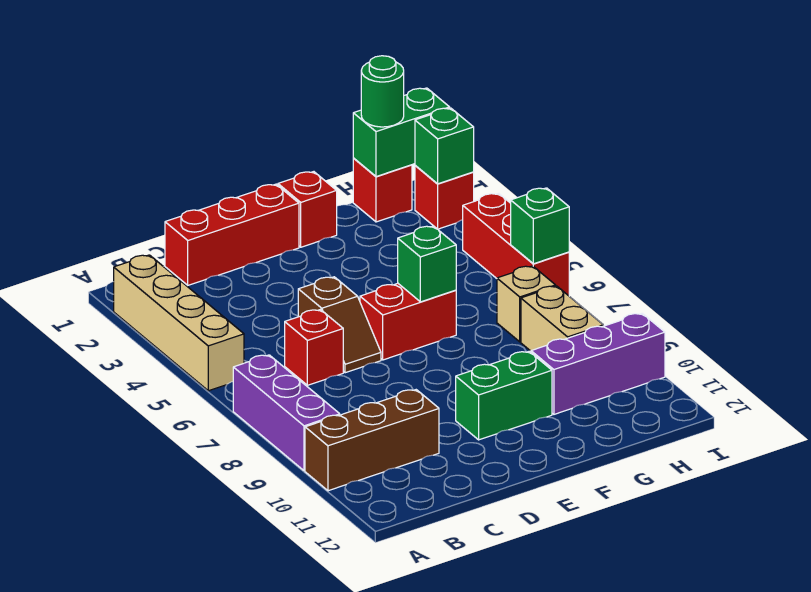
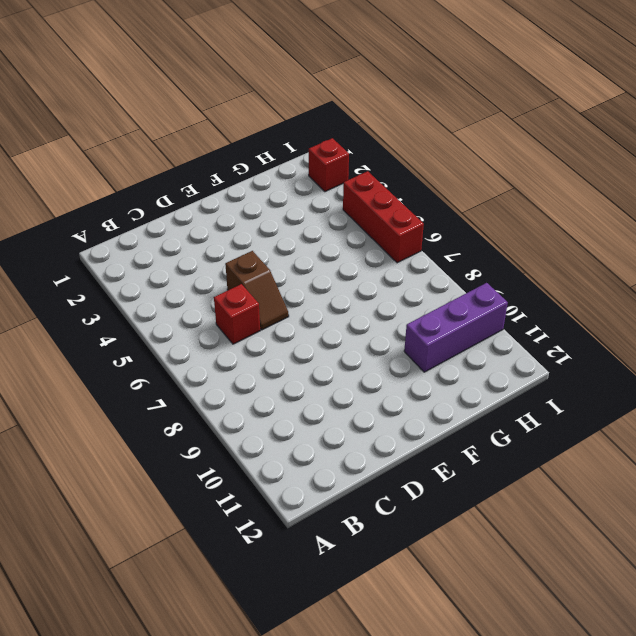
none -> tan 1x4 brick [114,255,244,391]
none -> purple 1x3 brick [233,355,340,471]
none -> brown 1x3 brick [305,390,439,491]

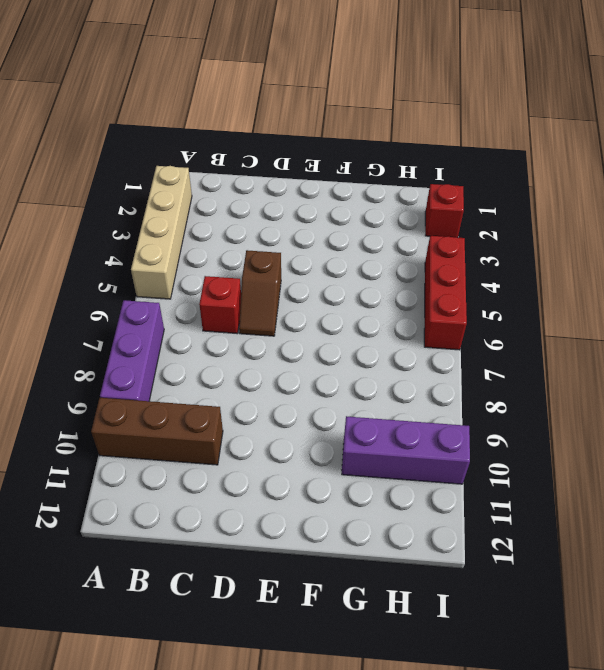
none -> red 1x3 brick [165,184,299,285]
none -> red 1x2 brick [360,283,456,360]
none -> green 1x2 brick [456,351,552,440]

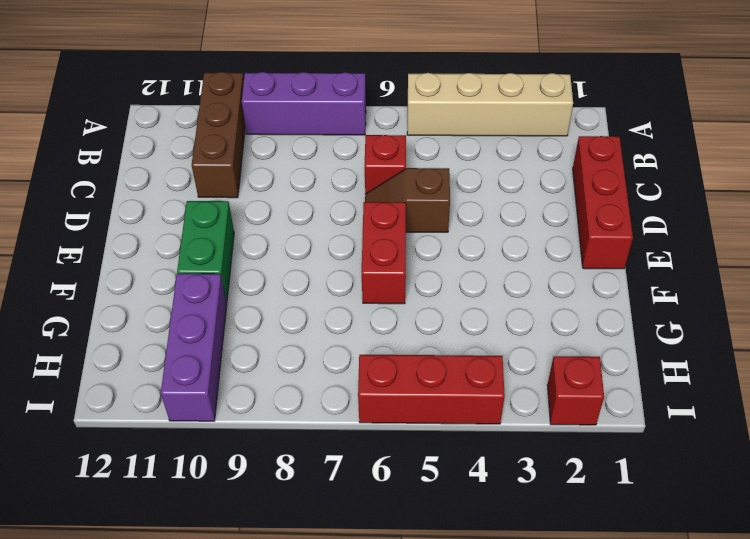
none -> red 1x1 brick [278,172,337,247]
none -> red 1x1 brick [353,158,412,222]
none -> tan 1x1 brick [497,266,556,342]

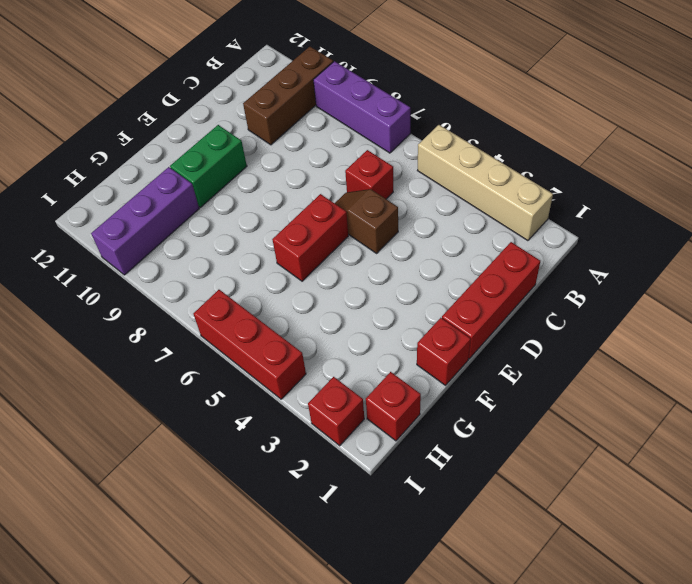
none -> tan 1x1 brick [497,266,556,342]
none -> tan 1x2 brick [521,286,603,351]
none -> green 1x1 brick [398,226,456,302]

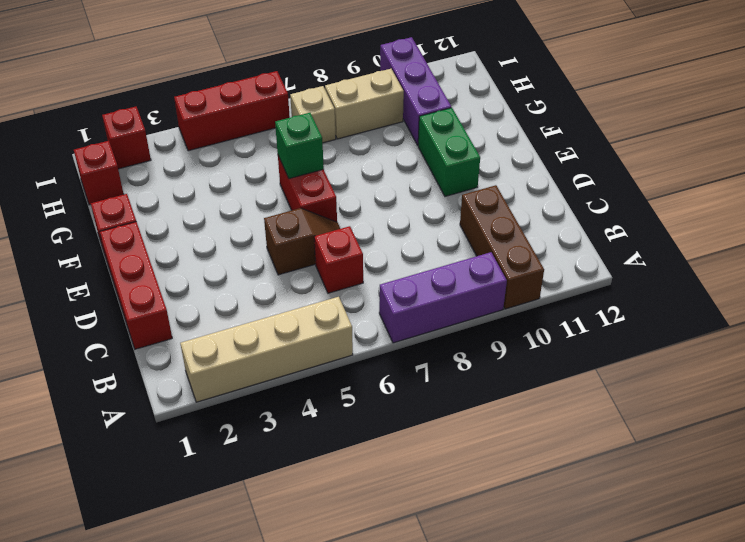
none -> green 1x2 brick [353,88,450,177]
none -> green 1x1 brick [415,108,474,184]
none -> green 1x1 brick [511,188,569,264]

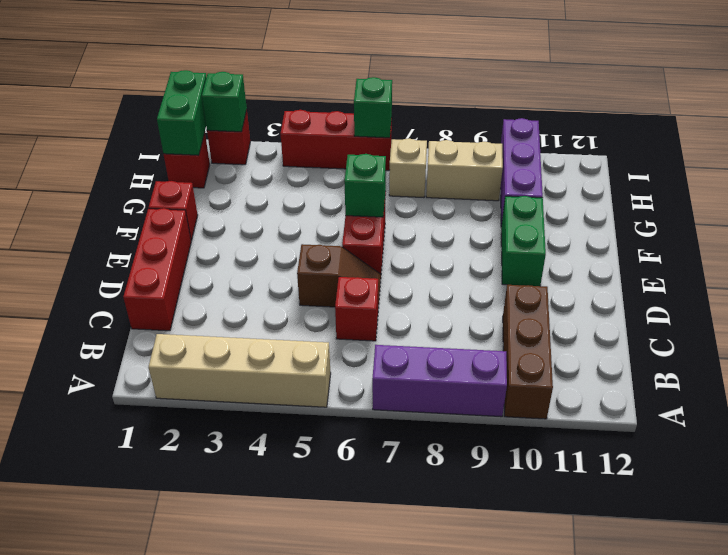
none -> green 1x1 round brick [361,56,404,127]

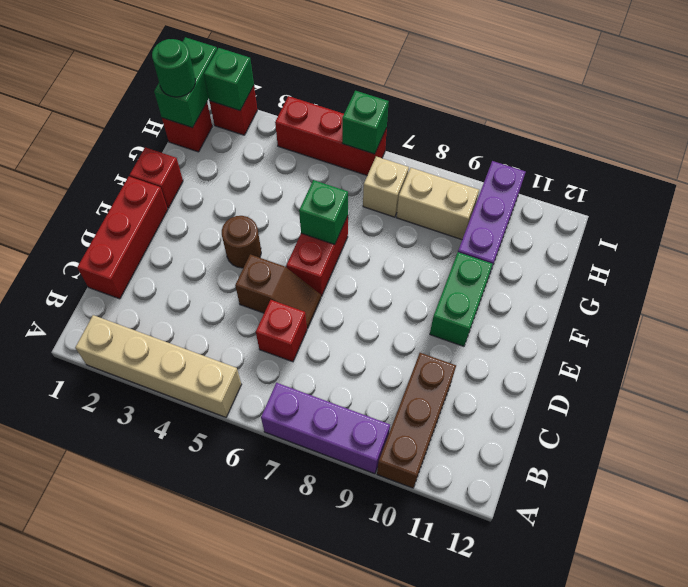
brown 1x1 round brick [222,216,261,268] -> none

